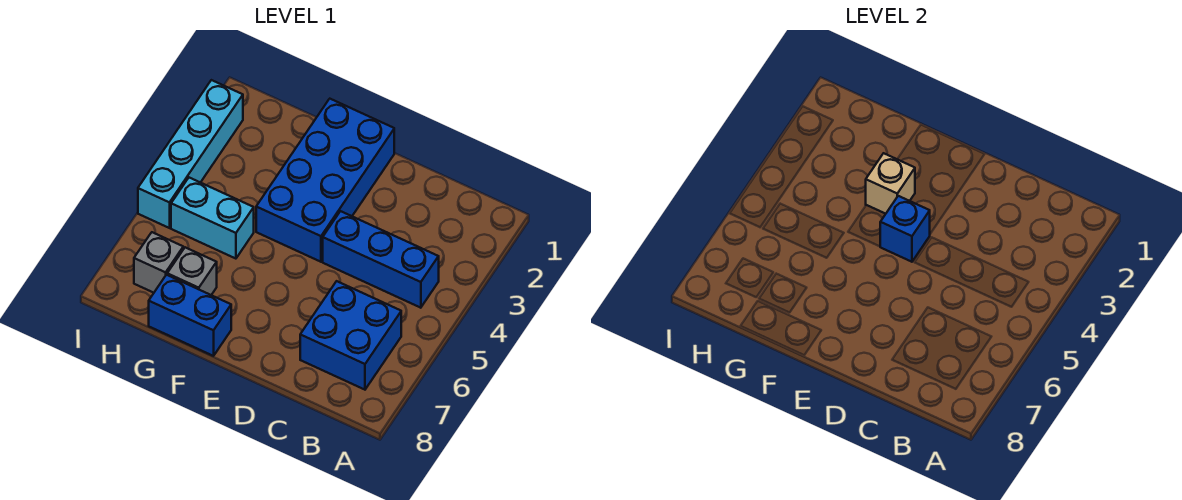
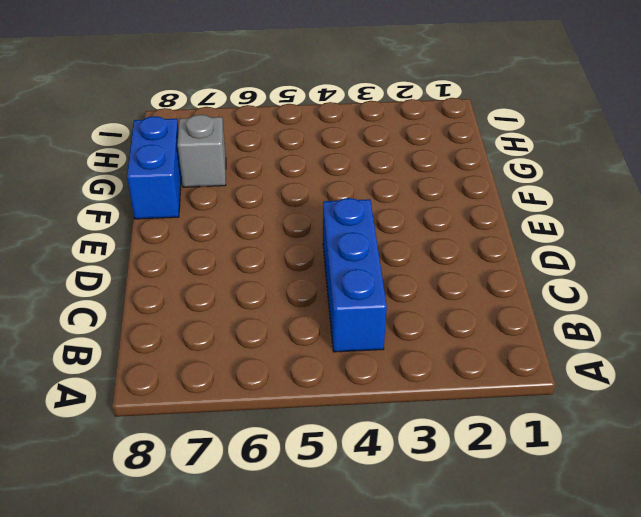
none -> blue 2x2 brick [300,281,401,390]
none -> blue 2x4 brick [256,99,394,262]

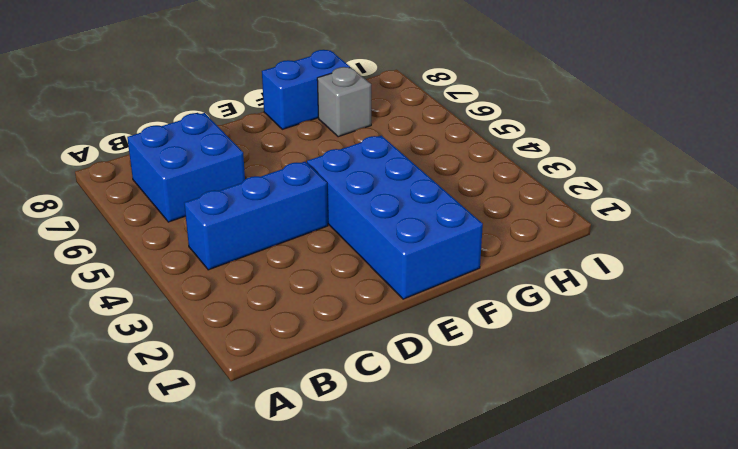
none -> cyan 1x2 brick [171,178,254,259]
none -> grey 1x1 brick [134,232,183,293]

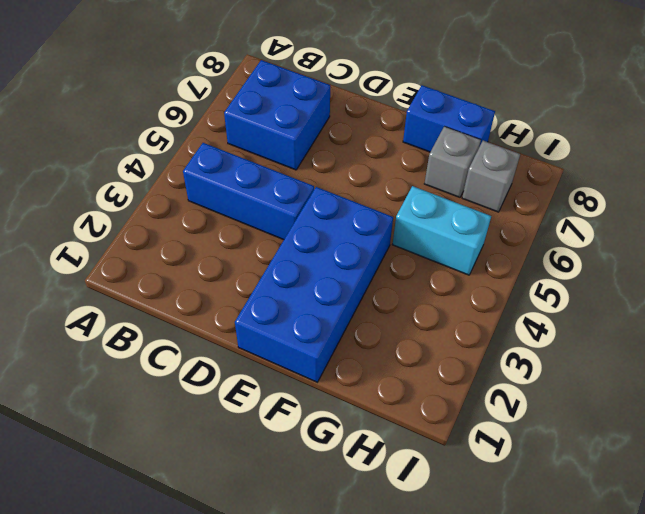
none -> cyan 1x4 brick [138,80,243,228]
none -> blue 1x1 brick [880,196,930,262]

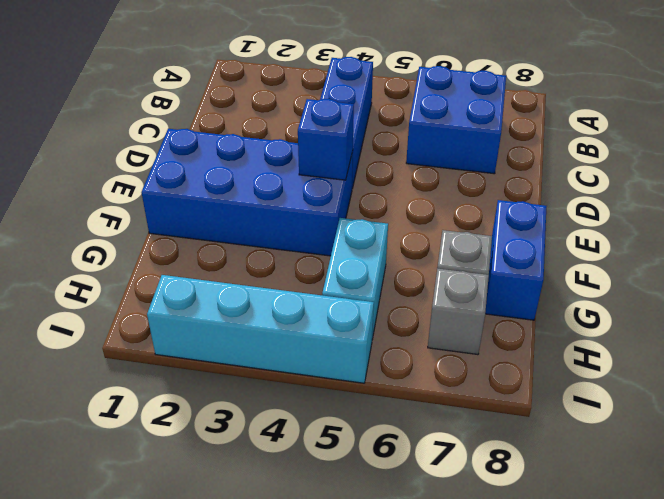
none -> tan 1x1 brick [866,153,915,214]

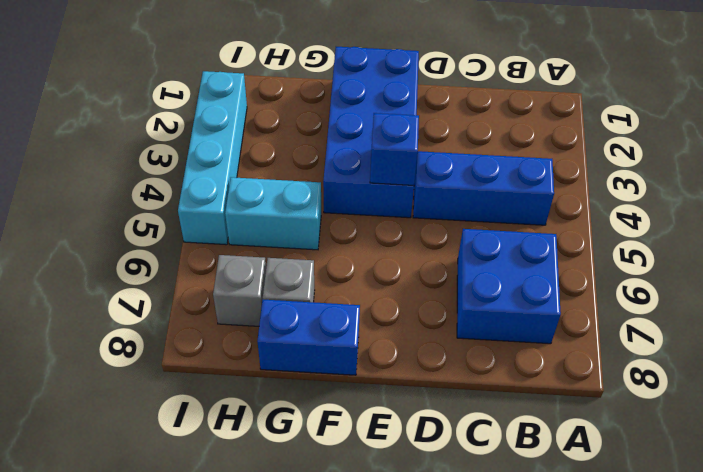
none -> tan 1x1 brick [866,153,915,214]

